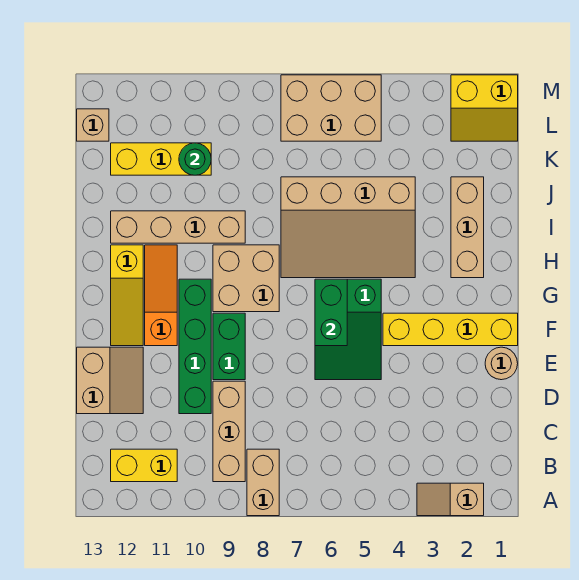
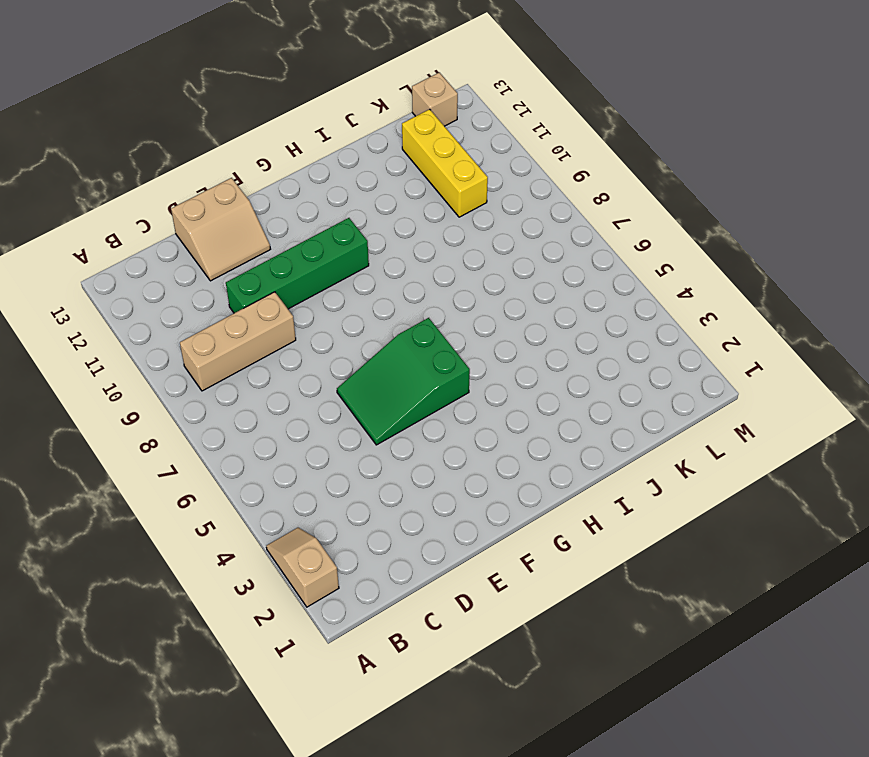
none -> tan 1x2 brick [247,449,279,516]
none -> yellow 1x2 brick [111,449,177,482]
none -> tan 1x1 round brick [485,347,518,380]

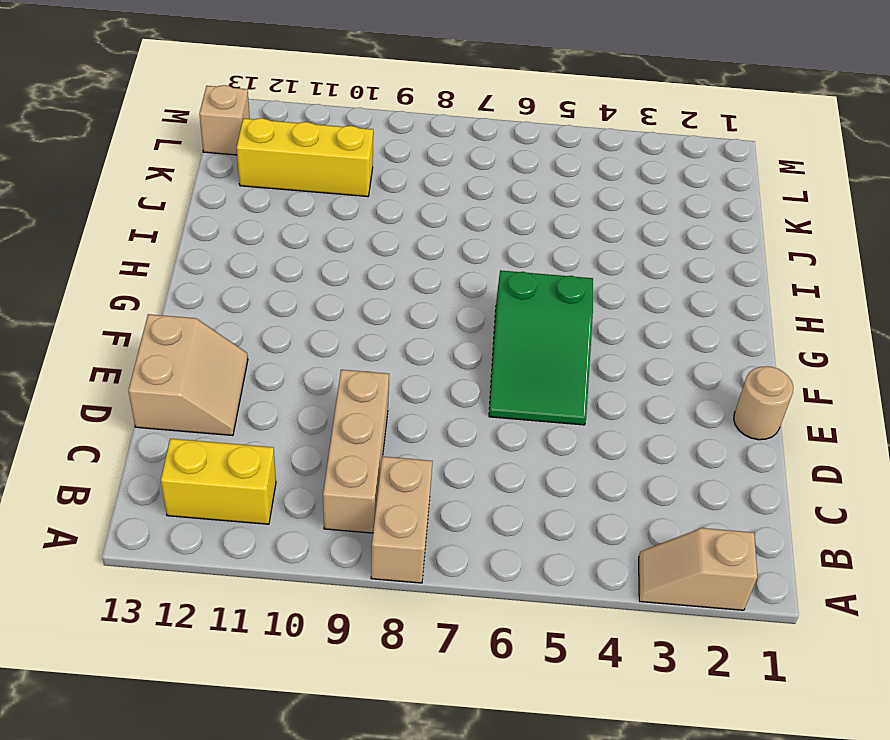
none -> green 1x4 brick [179,279,211,414]
none -> green 1x2 brick [213,313,245,380]
none -> yellow 1x4 brick [383,313,518,346]

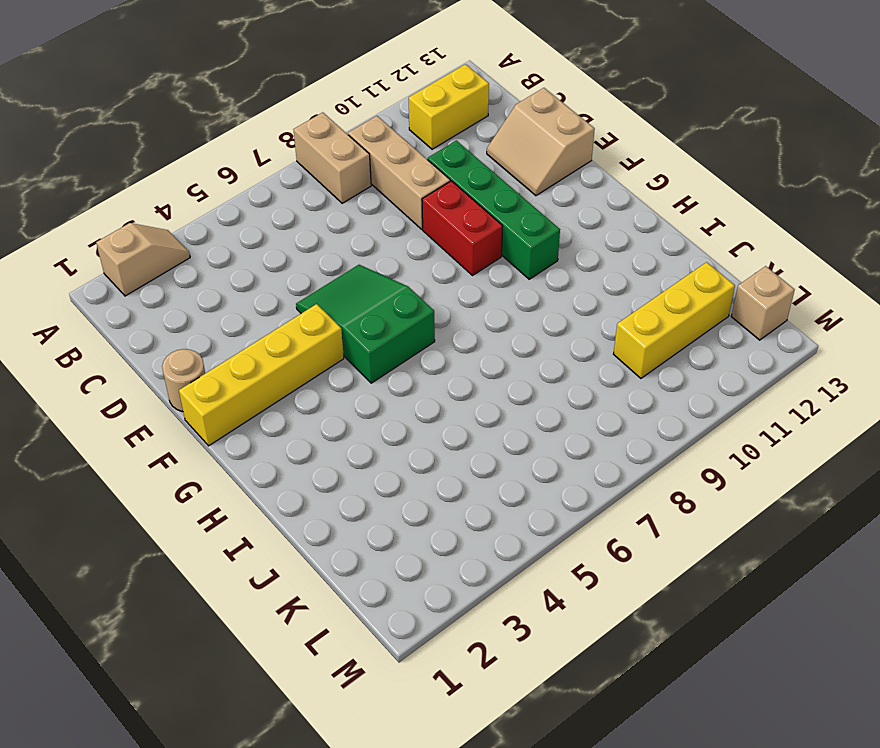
red 1x2 brick [422,181,503,276] -> green 1x2 brick [213,313,245,380]
none -> orange 1x3 slope [145,245,177,346]
none -> yellow 1x3 slope [111,245,143,346]
none -> tan 2x2 brick [213,245,279,312]

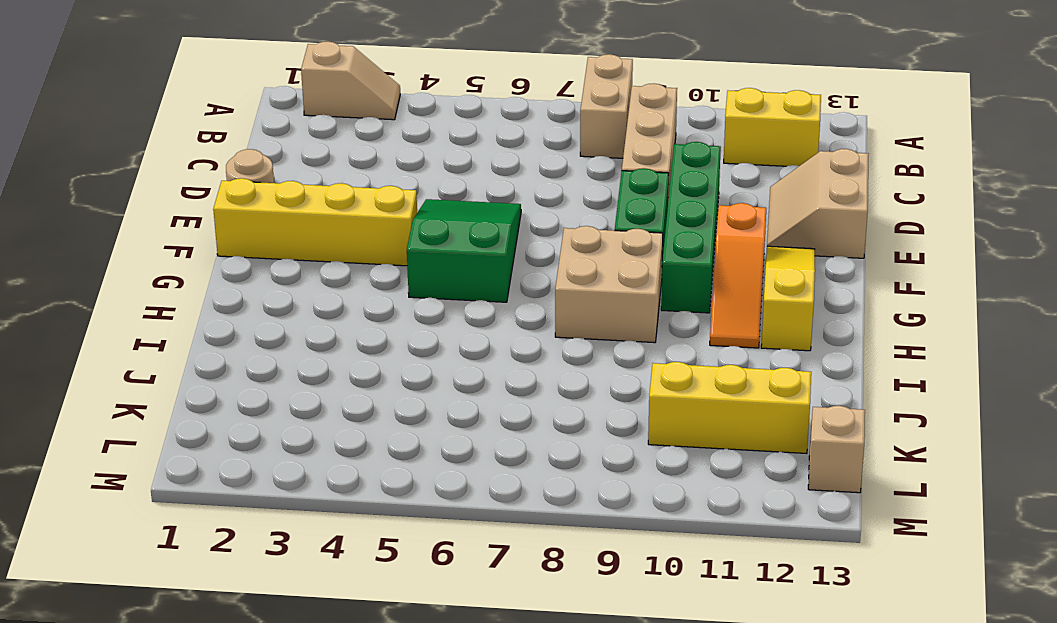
none -> tan 1x3 brick [451,177,484,278]
none -> tan 3x4 slope [281,177,415,278]
none -> tan 1x4 brick [111,211,245,243]

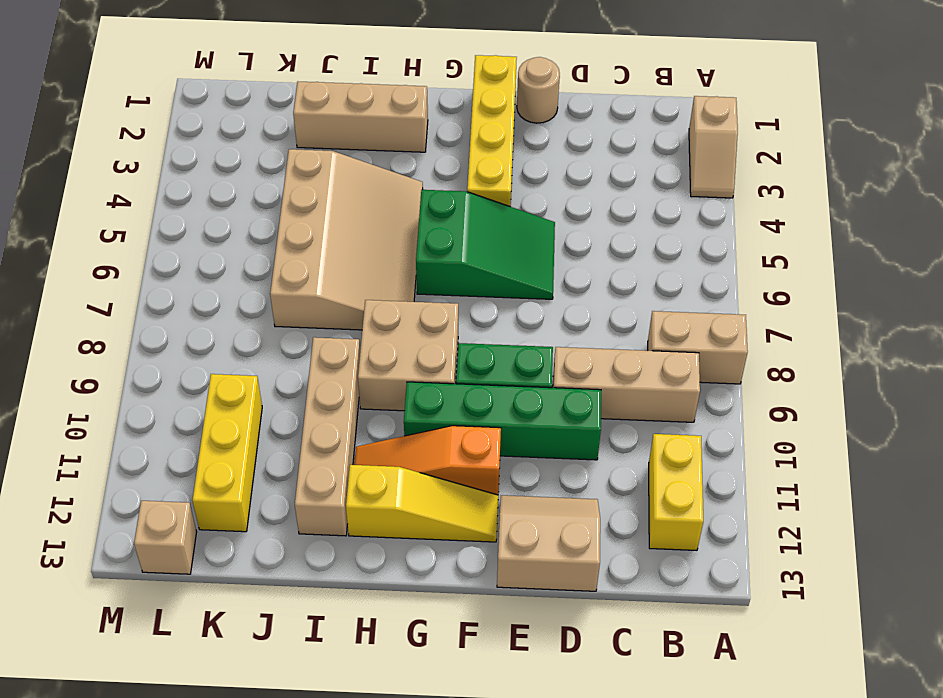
none -> yellow 2x2 slope [451,75,518,141]
none -> tan 2x3 brick [281,75,381,141]
none -> green 1x2 brick [315,279,347,346]

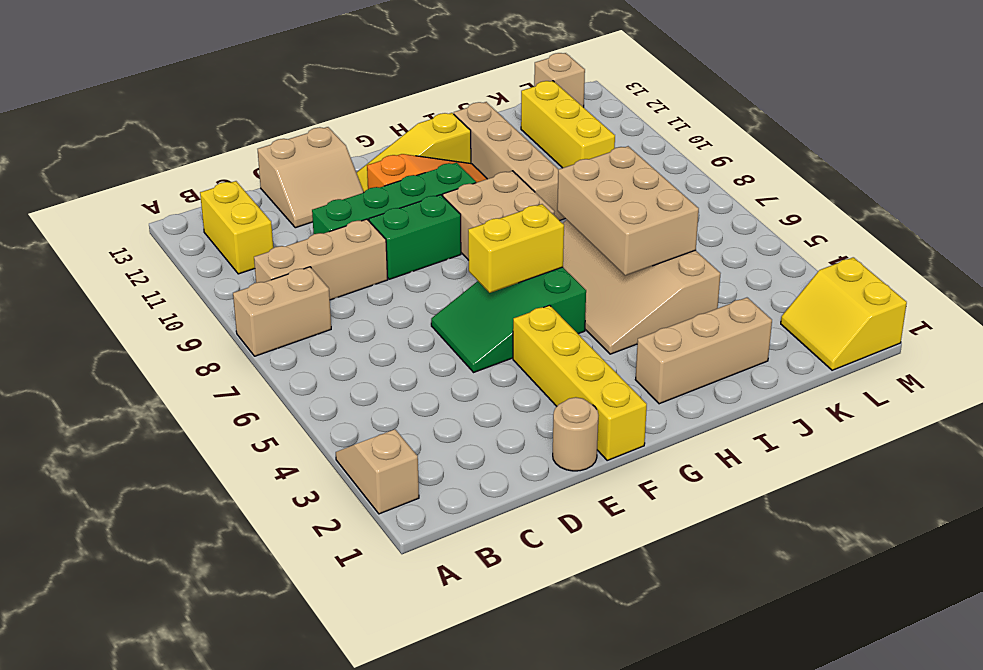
yellow 1x2 brick [468,204,564,293] -> green 1x2 brick [315,279,347,346]
tan 2x3 brick [557,146,699,276] -> tan 2x3 brick moved to [281,75,381,141]
none -> green 1x1 round brick [179,143,211,175]

